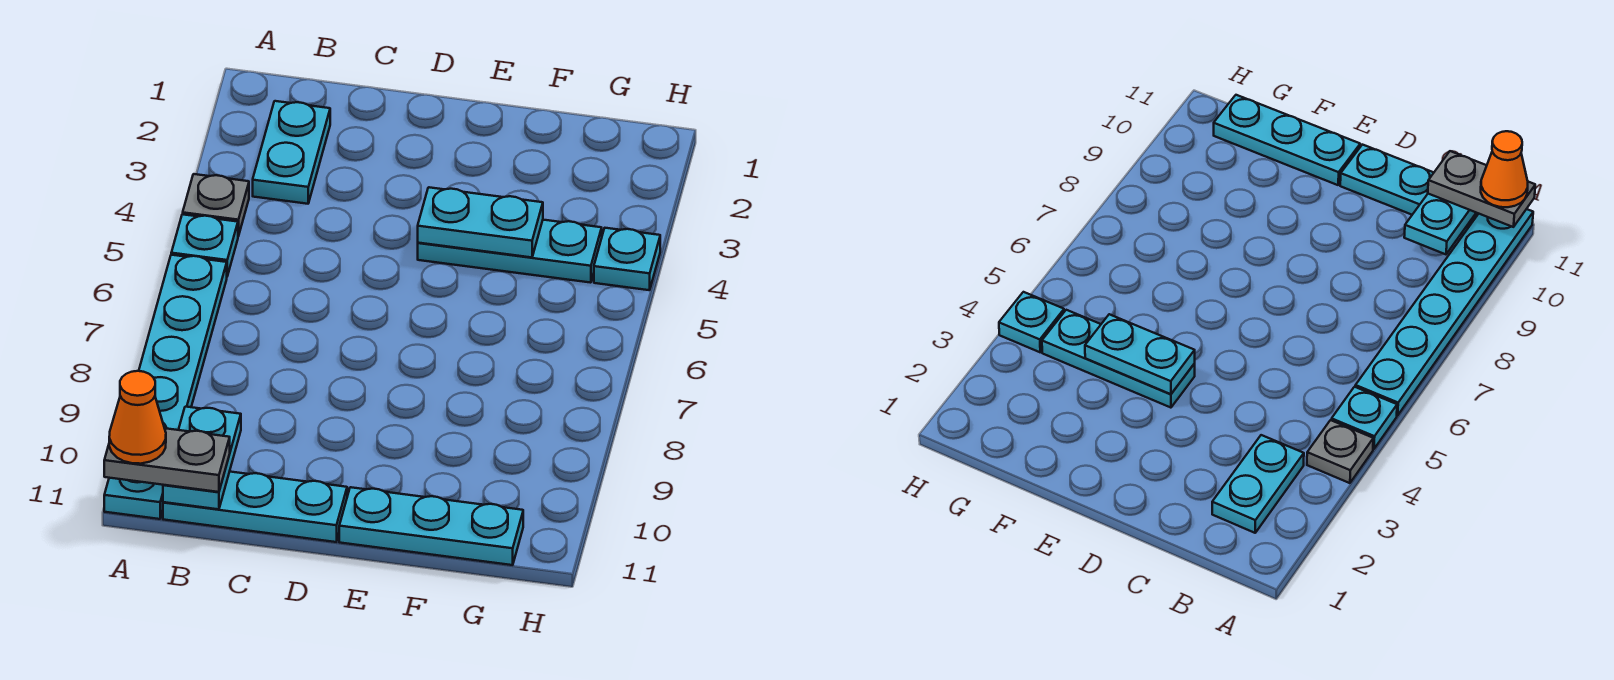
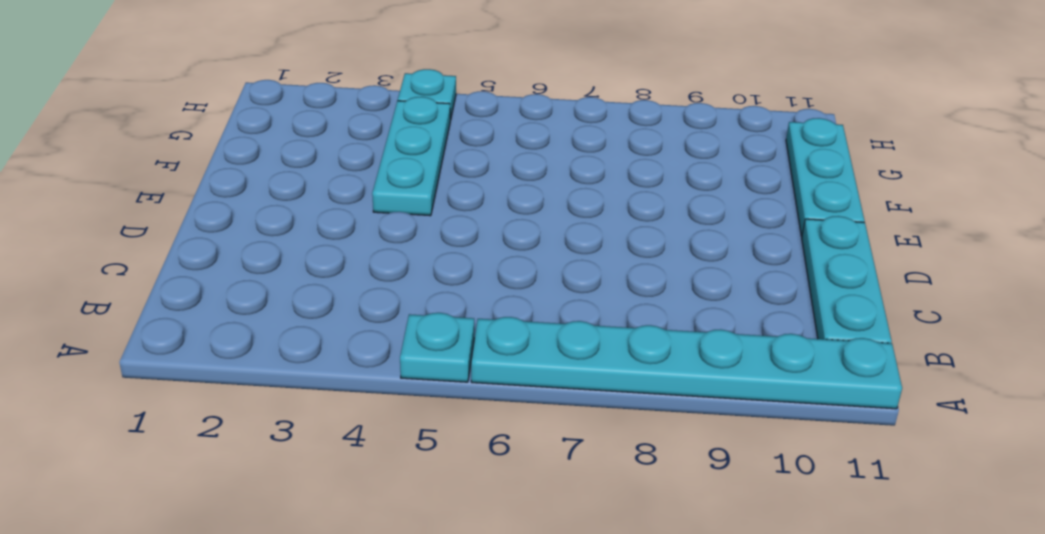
none -> grey 1x1 plate [183,174,249,236]
none -> cyan 1x2 plate [253,101,330,204]
none -> cyan 1x2 plate [163,407,241,509]

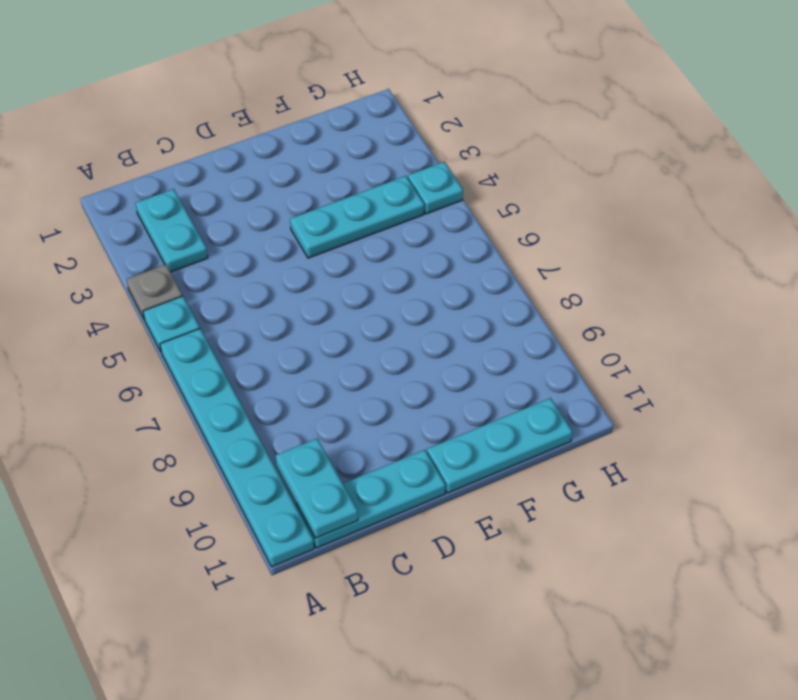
none -> cyan 1x2 plate [418,187,543,257]
none -> grey 1x2 plate [104,428,230,492]
none -> orange 1x1 cone [109,371,166,464]

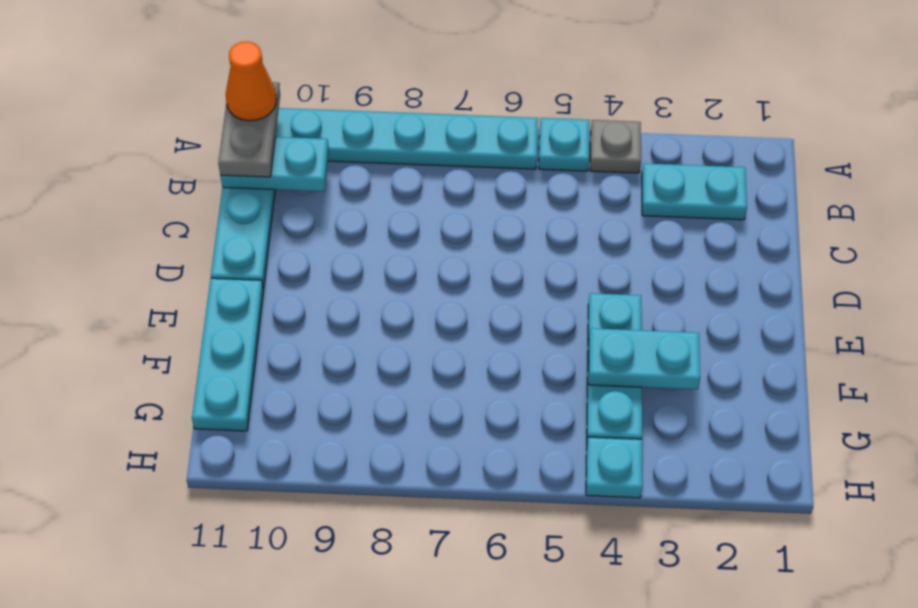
cyan 1x2 plate [589,328,700,390] -> cyan 1x2 plate turned to [418,187,543,257]

